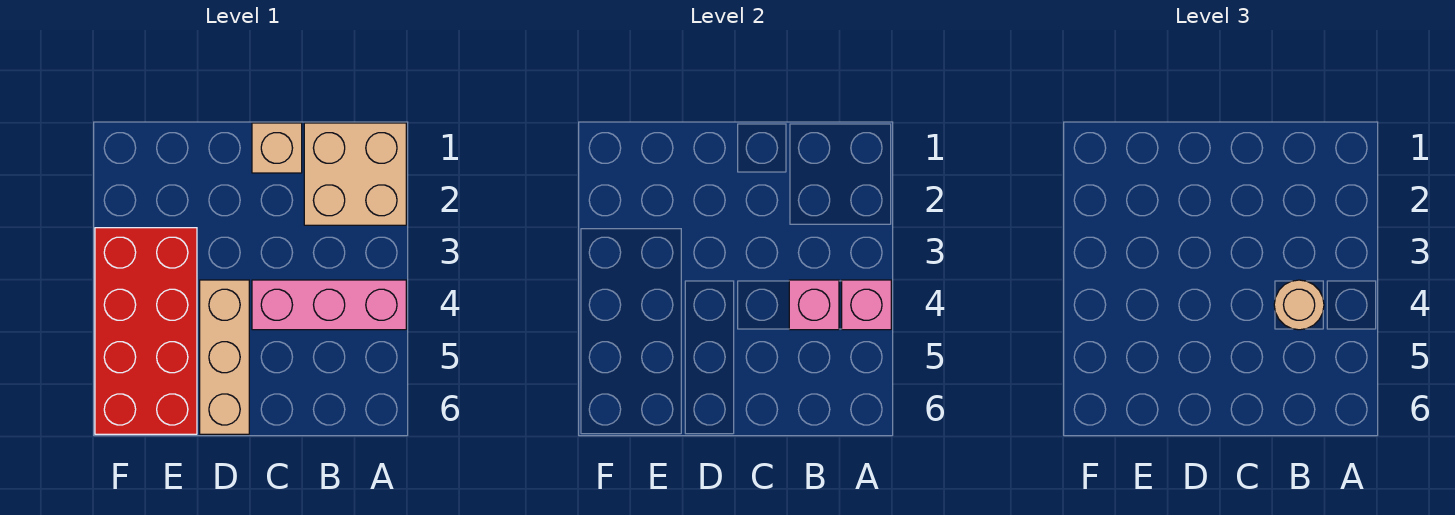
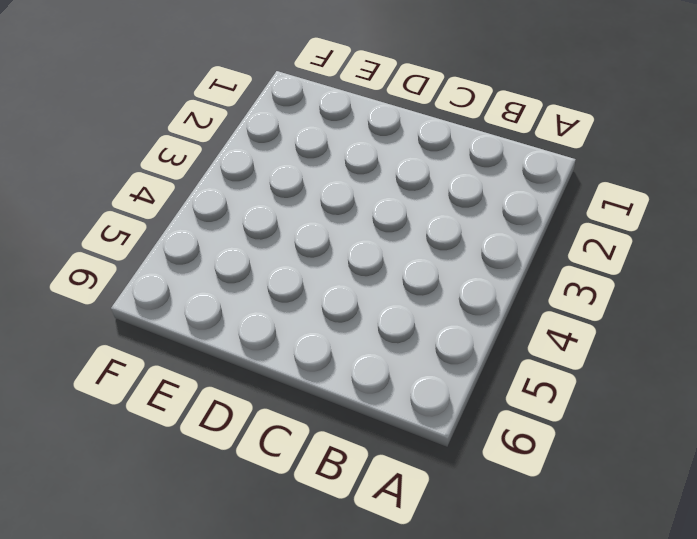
none -> tan 2x2 brick [304,123,406,225]
none -> pink 1x3 brick [252,280,406,330]

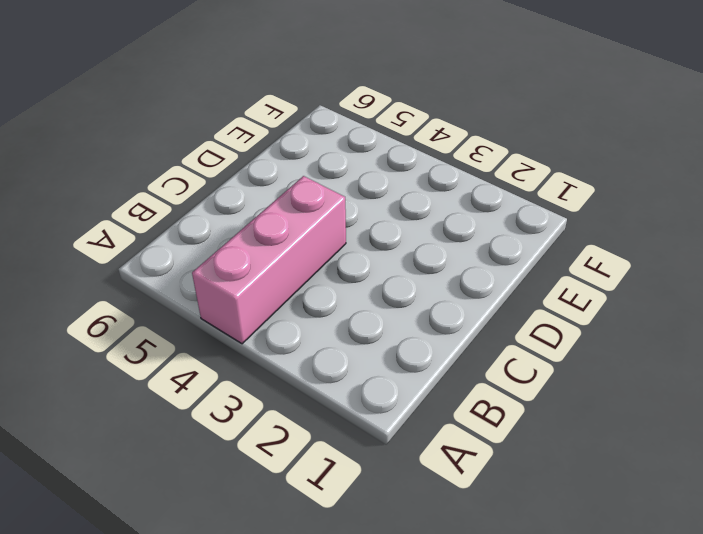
none -> tan 2x2 brick [304,123,406,225]
none -> tan 1x1 brick [252,123,302,173]

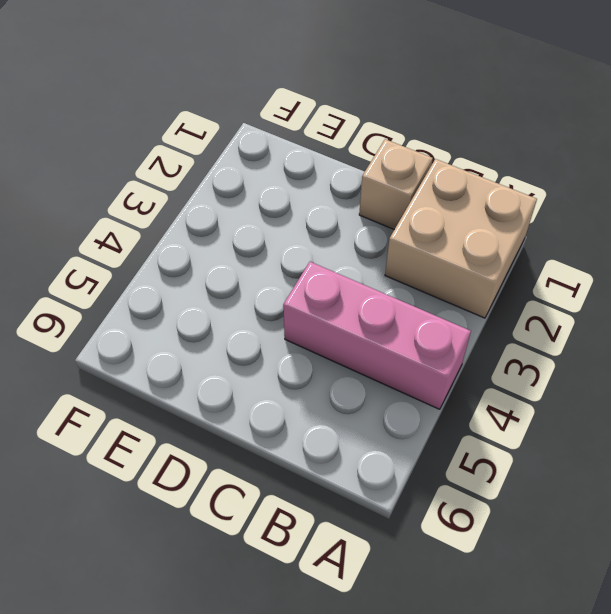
none -> tan 1x3 brick [200,280,249,434]
none -> red 2x4 brick [95,228,197,434]

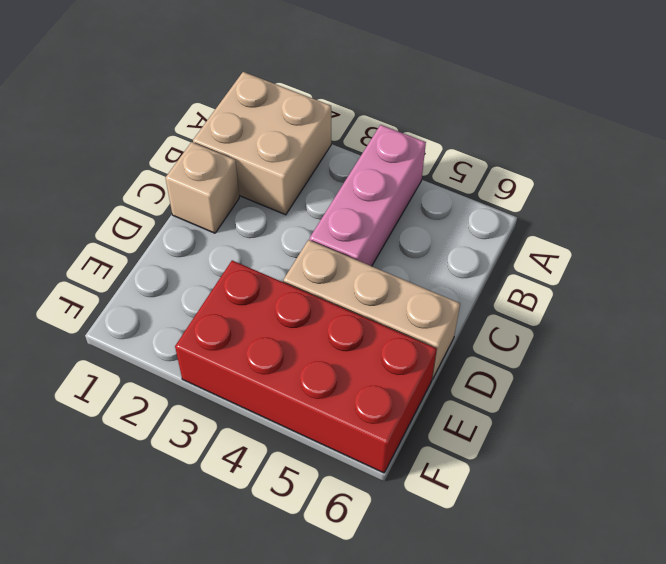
none -> pink 1x1 brick [842,280,891,330]
none -> pink 1x1 brick [789,280,839,330]

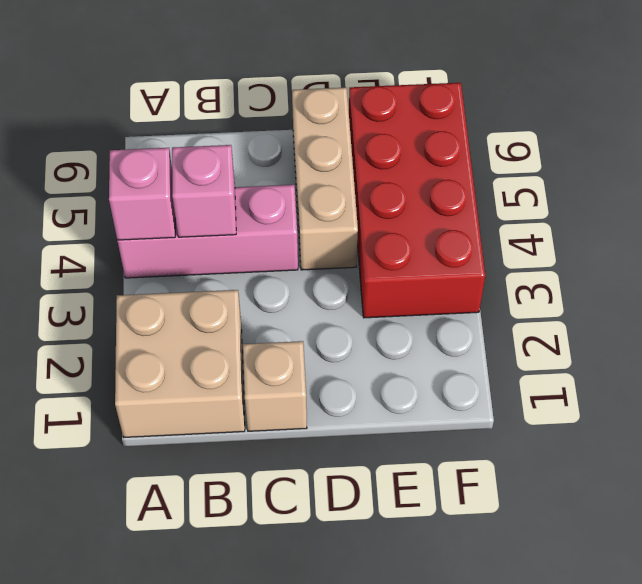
none -> tan 1x1 round brick [1274,280,1324,330]

